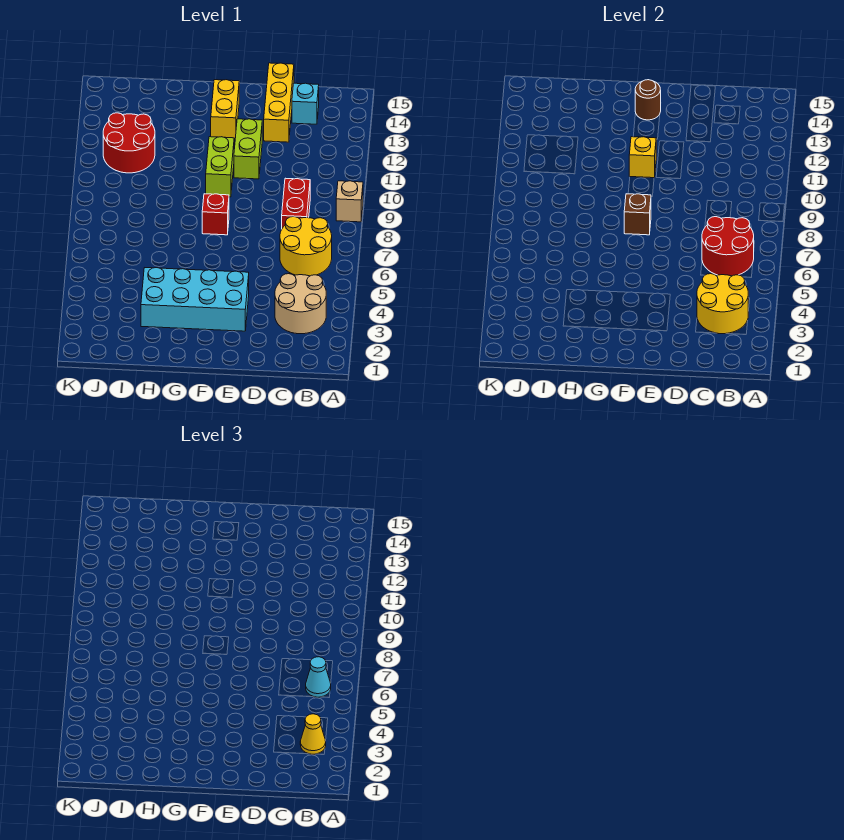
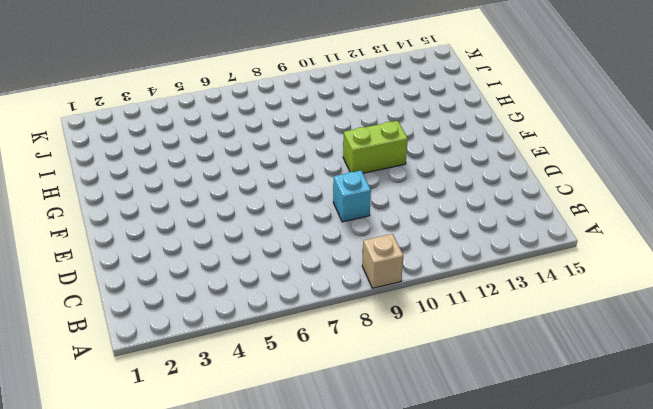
cyan 1x1 brick [333,171,371,222] -> cyan 1x1 brick moved to [292,83,319,124]
none -> tan 2x2 round brick [275,274,326,334]
none -> yellow 2x2 round brick [280,217,332,276]
none -> red 1x2 brick [282,178,310,228]

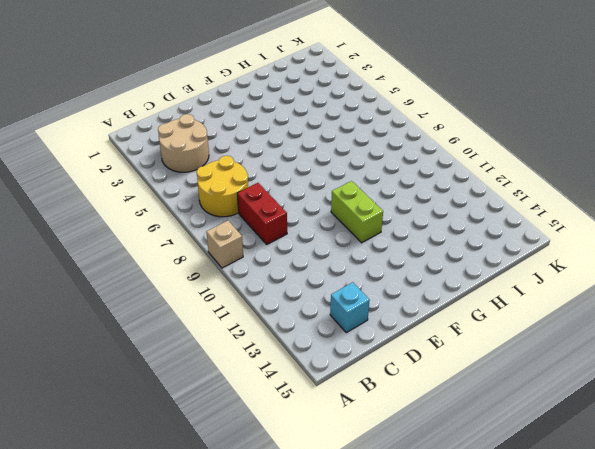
none -> yellow 1x3 brick [264,63,294,142]
none -> cyan 2x4 brick [141,268,249,331]
none -> lime 1x2 brick [234,119,262,179]

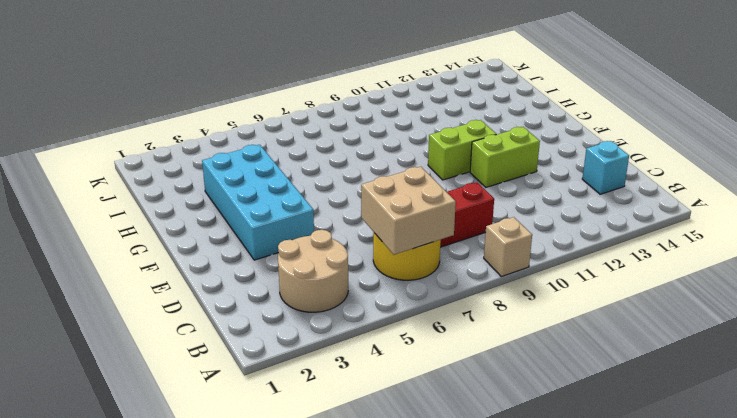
tan 2x2 brick [361,167,456,255] -> red 2x2 round brick [702,217,754,276]
none -> yellow 1x3 brick [264,63,294,142]
none -> red 1x1 brick [202,194,229,235]
none -> yellow 1x2 brick [211,80,239,140]

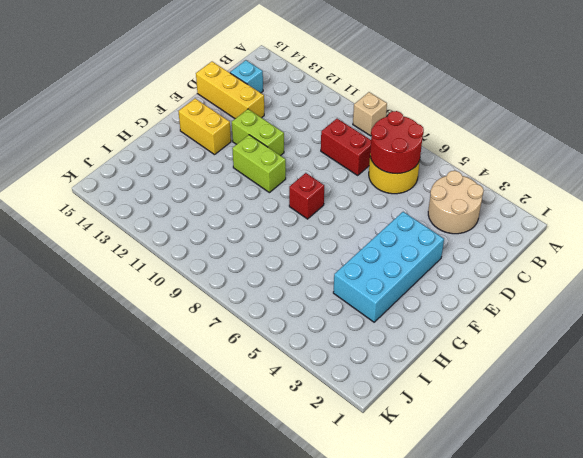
none -> red 2x2 round brick [103,113,155,173]
none -> yellow 2x2 round brick [697,274,748,334]
none -> brown 1x1 brick [624,194,651,235]

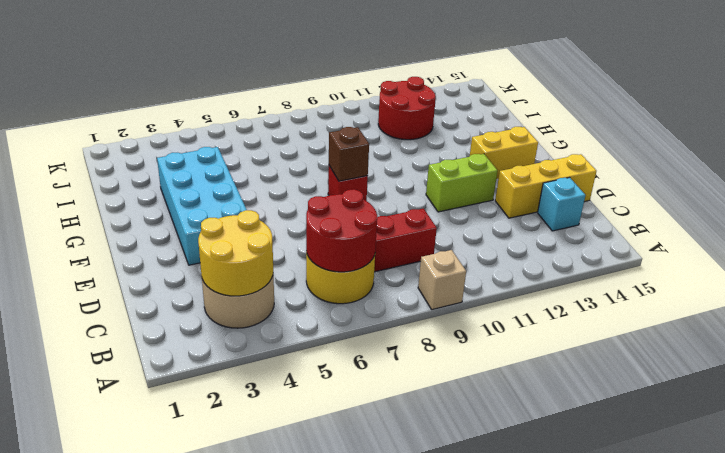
none -> lime 1x2 brick [206,137,234,197]
none -> yellow 1x1 brick [629,137,656,178]
none -> brown 1x1 round brick [635,80,661,120]

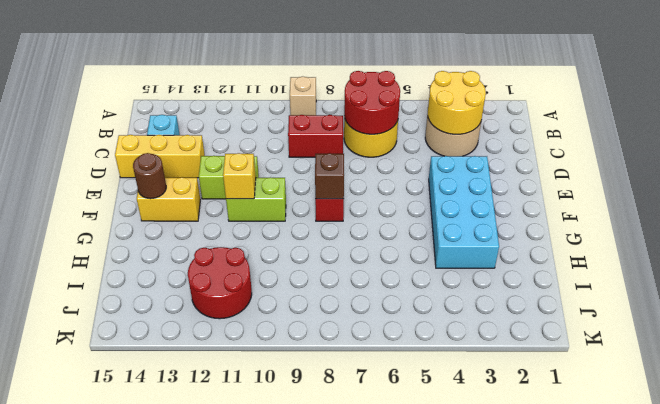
none -> yellow 1x1 cone [300,714,326,754]
none -> cyan 1x1 cone [306,657,331,697]

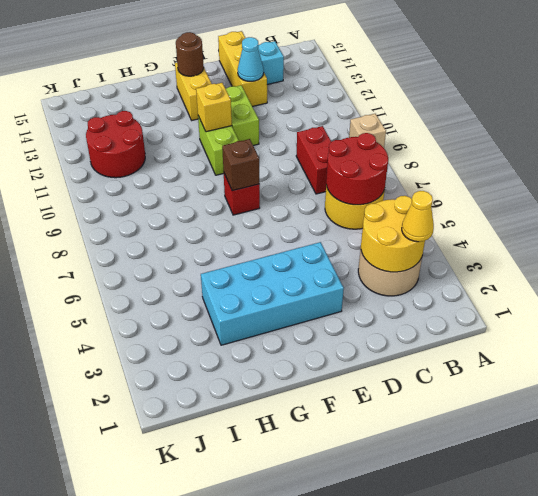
cyan 1x1 cone [238,37,264,81] -> cyan 1x1 cone moved to [306,657,331,697]

